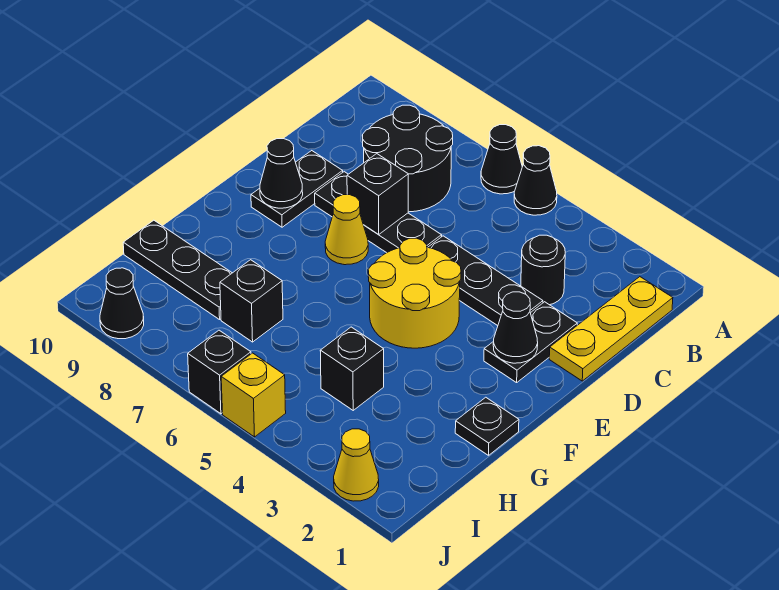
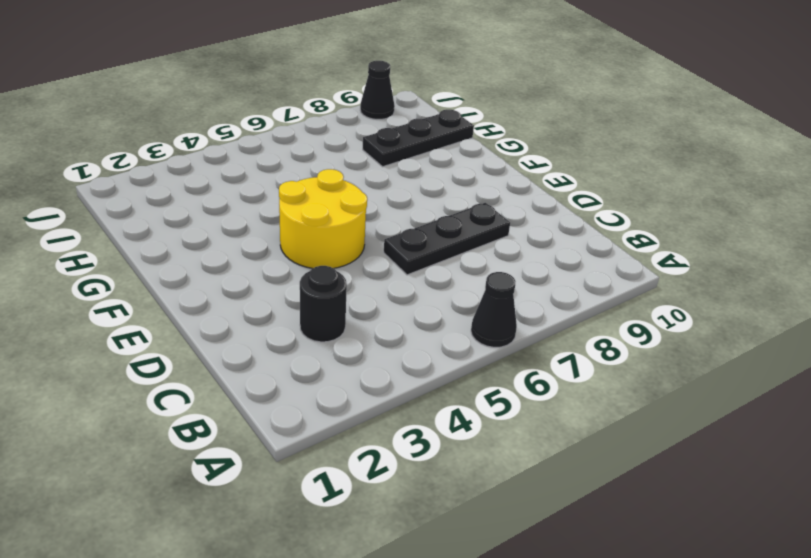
none -> black 1x1 cone [514,146,557,215]
none -> yellow 1x3 plate [549,277,673,381]
none -> black 2x2 round brick [363,105,453,212]

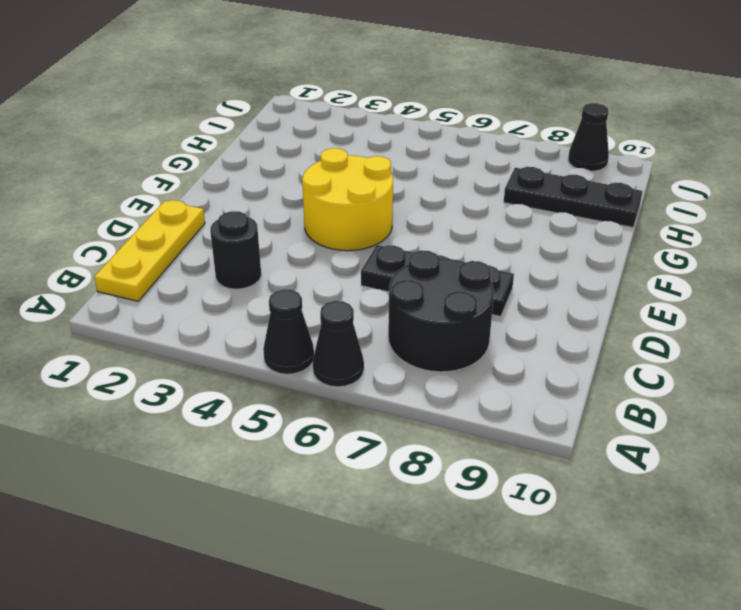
none -> black 1x2 plate [484,302,577,383]
none -> black 1x3 plate [428,236,543,326]
none -> black 1x2 plate [251,151,343,227]

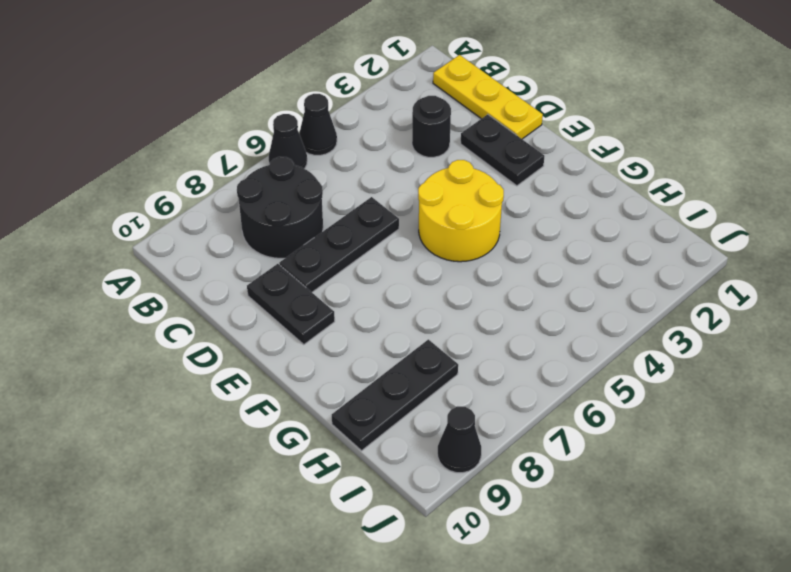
none -> black 1x3 plate [428,236,543,326]
none -> yellow 1x1 cone [325,195,368,265]
none -> black 1x1 plate [455,397,519,455]

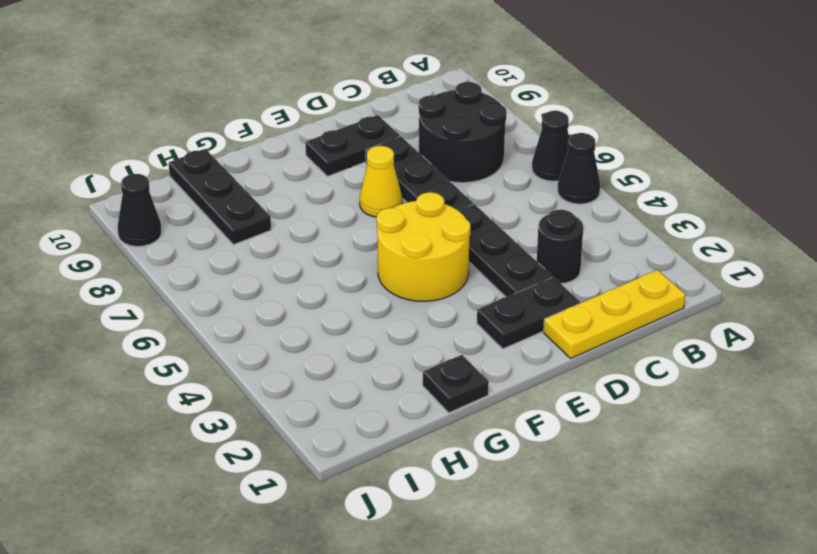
none -> black 1x1 brick [320,327,384,410]
none -> black 1x1 brick [220,260,283,342]
none -> yellow 1x1 cone [334,429,379,501]

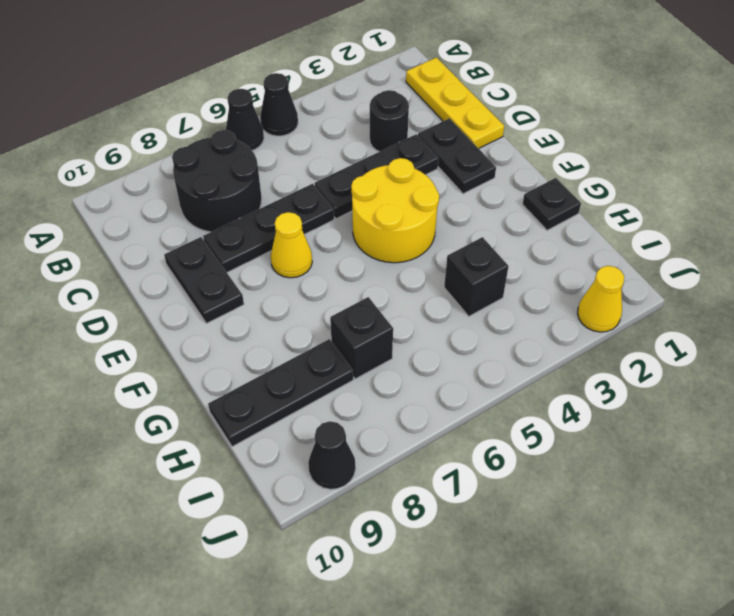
none -> yellow 1x1 brick [221,353,286,437]
none -> black 1x1 brick [188,330,251,414]
none -> black 1x1 brick [347,154,408,234]

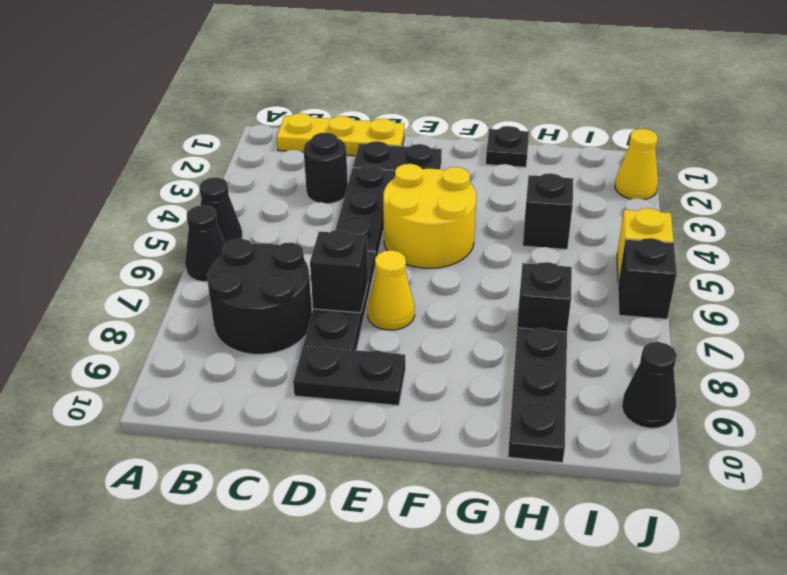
none -> black 1x1 cone [493,292,538,363]
none -> black 1x1 cone [260,139,303,208]

